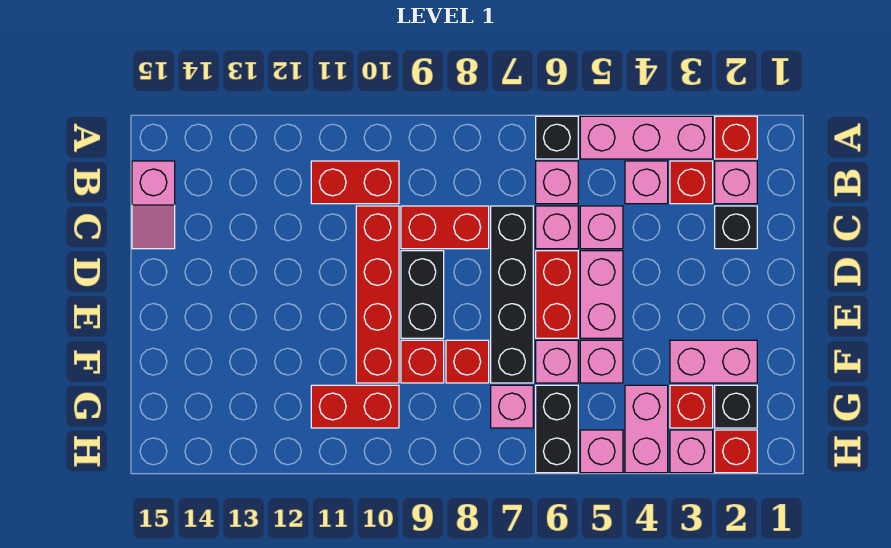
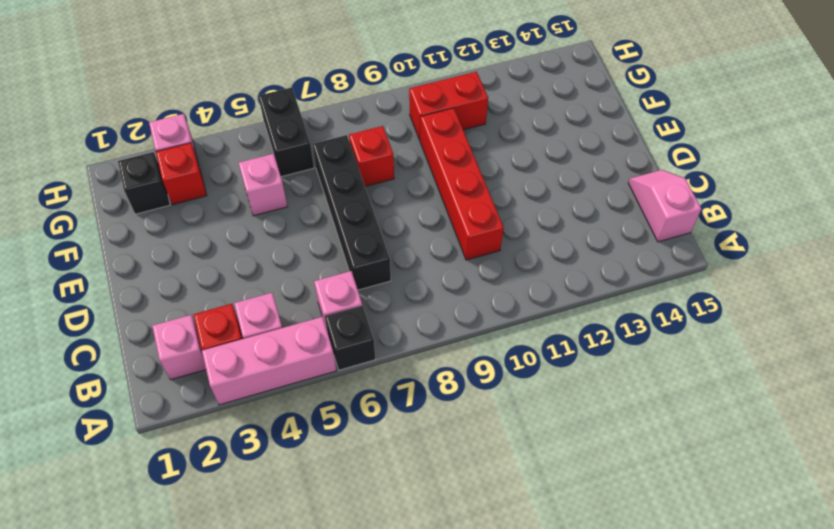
none -> red 1x1 brick [715,116,757,159]
none -> red 1x2 brick [311,161,399,204]
none -> black 1x1 brick [715,206,757,249]
none -> pink 1x1 brick [580,206,623,249]

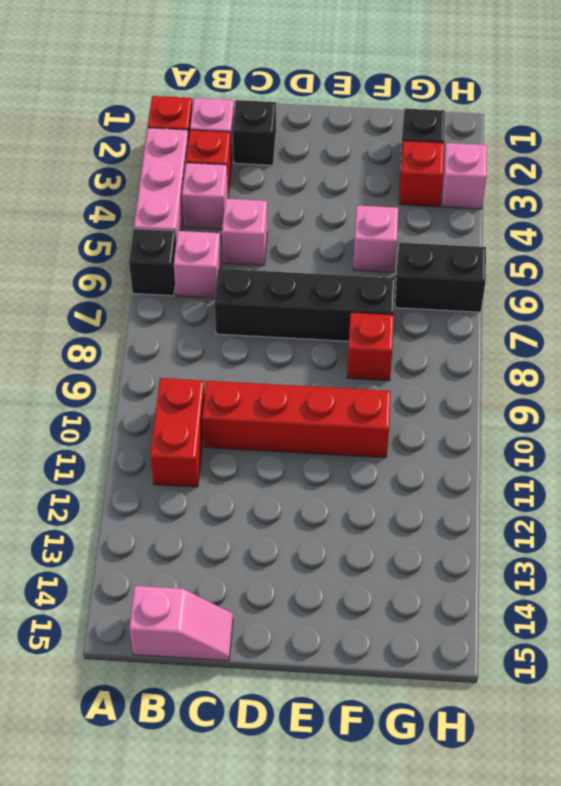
none -> pink 1x1 brick [536,206,578,249]
none -> red 1x2 brick [401,206,489,249]
none -> pink 1x2 brick [580,251,623,338]
none -> red 1x2 brick [536,251,578,338]

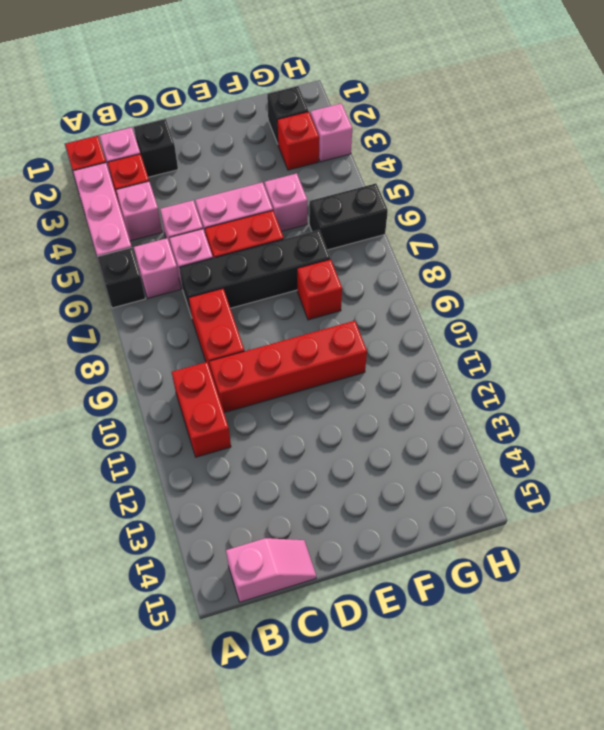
none -> black 1x2 brick [401,251,444,338]
none -> pink 1x2 brick [670,340,757,383]
none -> pink 1x1 brick [536,340,578,383]
none -> red 1x1 brick [401,340,444,383]

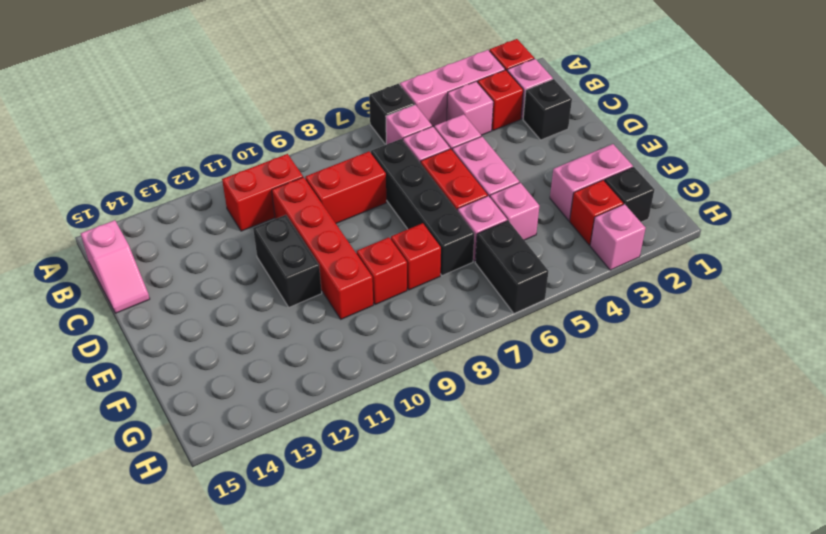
black 1x2 brick [253,215,322,307] -> black 1x2 brick moved to [401,251,444,338]
none -> pink 1x2 brick [625,385,668,473]
none -> pink 1x1 brick [491,385,533,428]
none -> red 1x2 brick [311,385,399,428]
none -> red 1x1 brick [715,430,757,473]

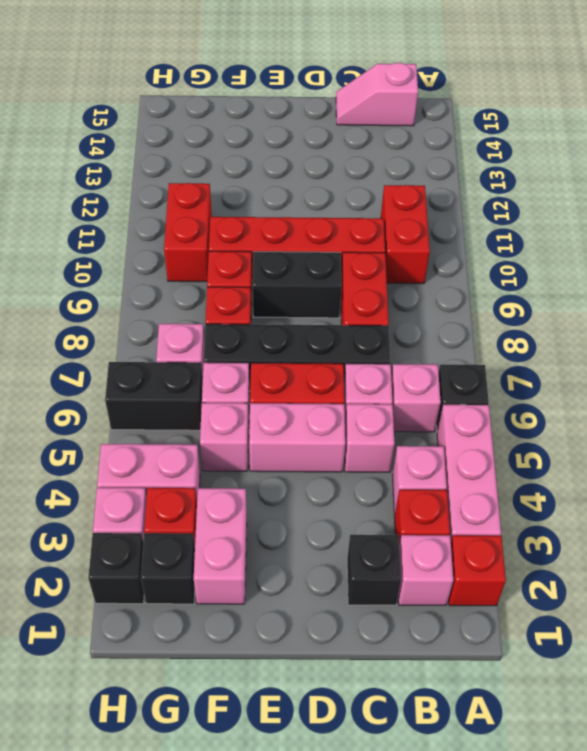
black 1x1 brick [88,533,144,604] -> red 1x1 brick [715,430,757,473]
none -> pink 1x1 brick [580,430,623,473]

